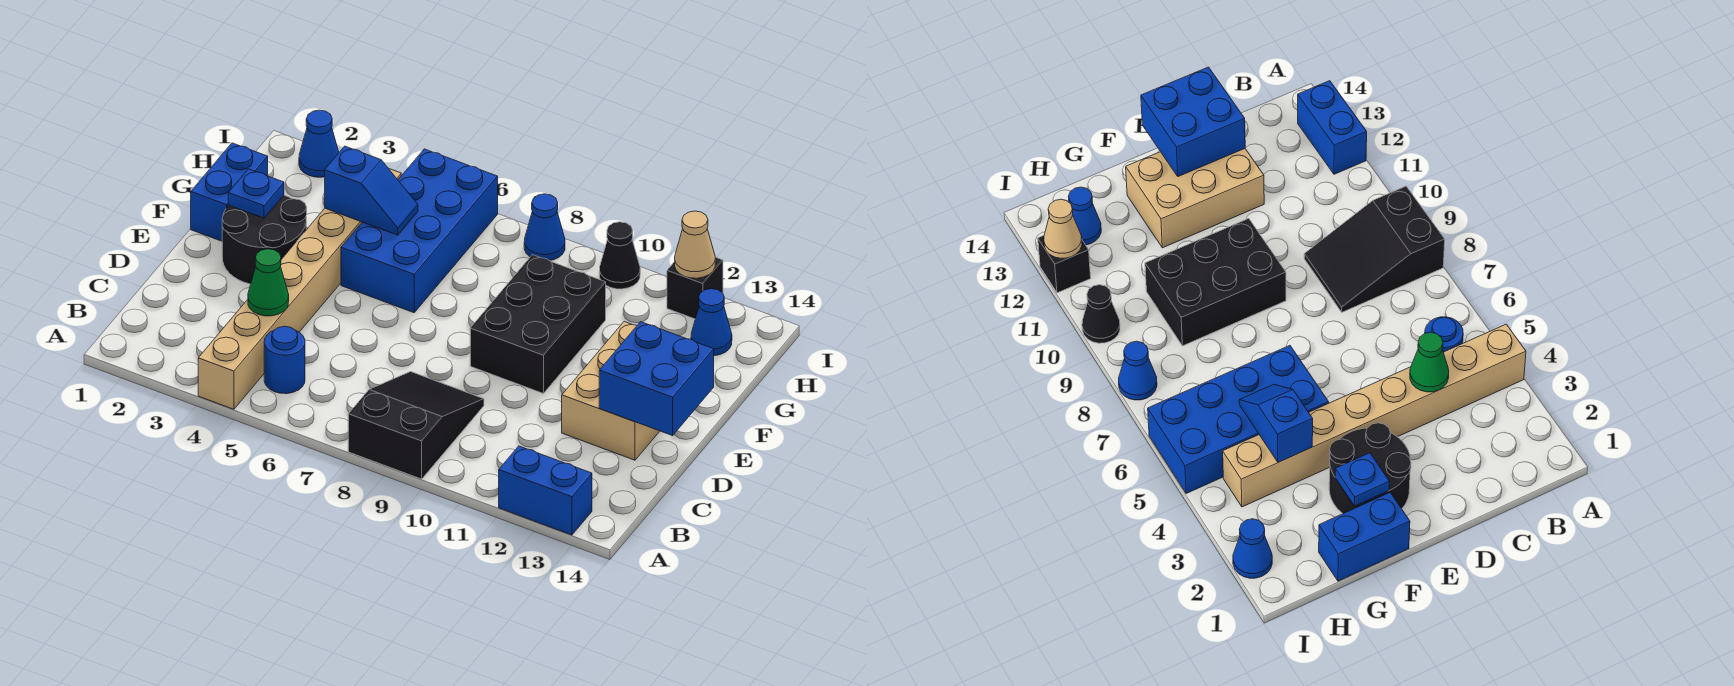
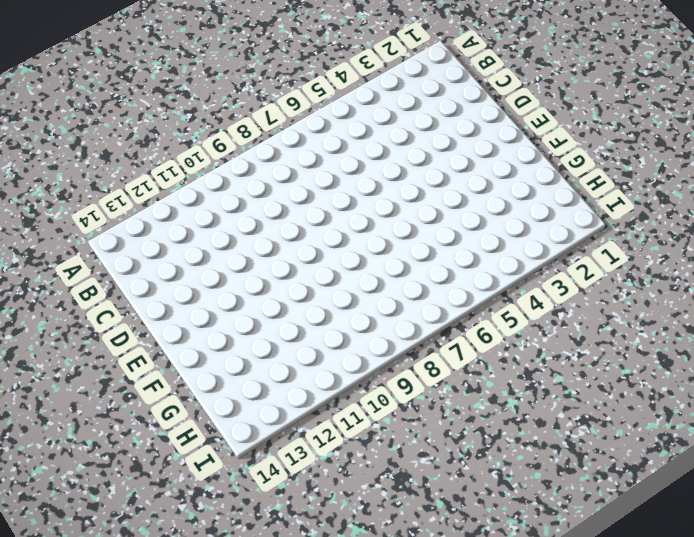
none -> tan 1x8 brick [198,168,401,409]
none -> black 2x3 slope [348,372,484,479]
none -> blue 1x2 brick [499,446,592,535]

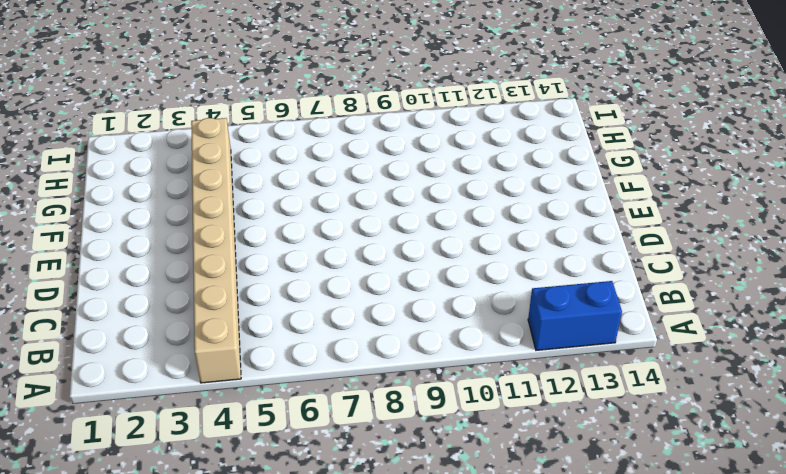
none -> black 2x3 slope [348,372,484,479]
none -> blue 1x1 round brick [264,326,305,394]
none -> tan 2x3 brick [562,322,660,460]

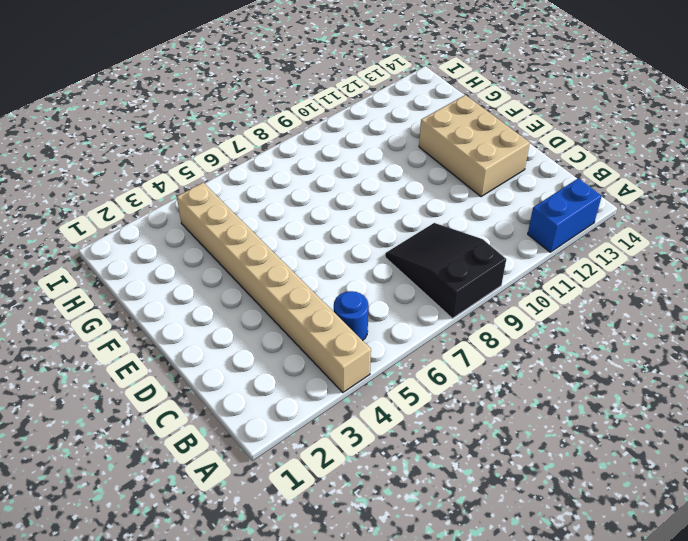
none -> black 2x2 round brick [222,195,307,284]
none -> black 2x3 brick [470,255,606,394]
none -> blue 1x2 brick [191,143,268,241]

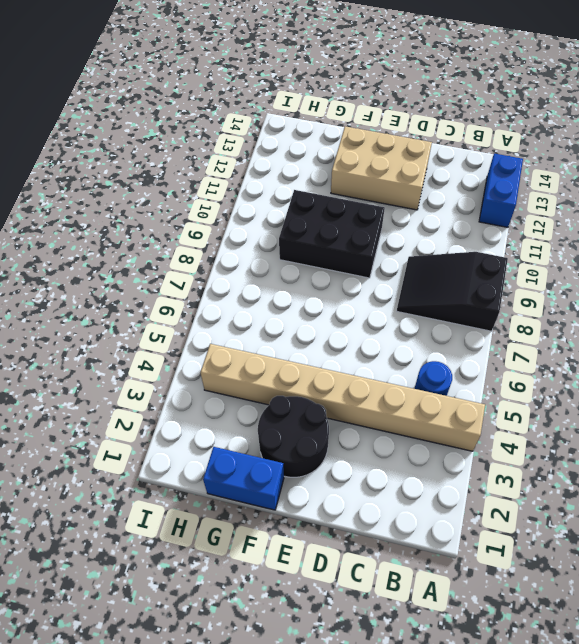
none -> blue 2x4 brick [341,149,498,313]
none -> blue 1x1 cone [691,289,732,356]
none -> blue 1x1 cone [299,110,339,177]

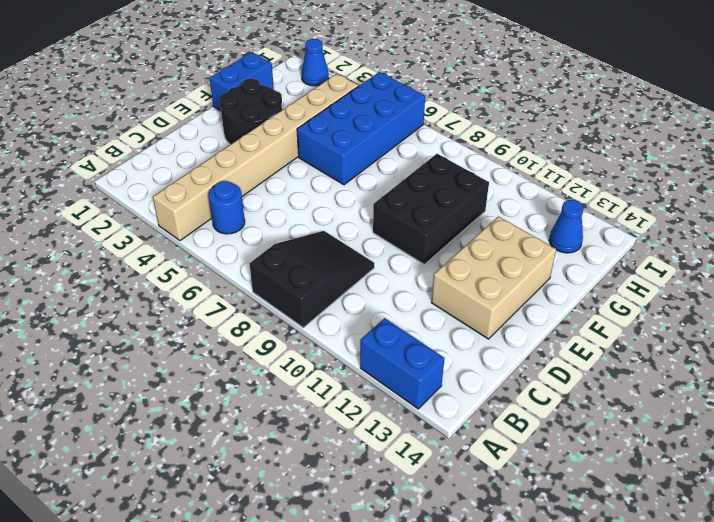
none -> blue 1x1 cone [524,194,565,261]
none -> black 1x1 cone [600,222,640,289]
none -> black 1x1 brick [667,257,723,319]

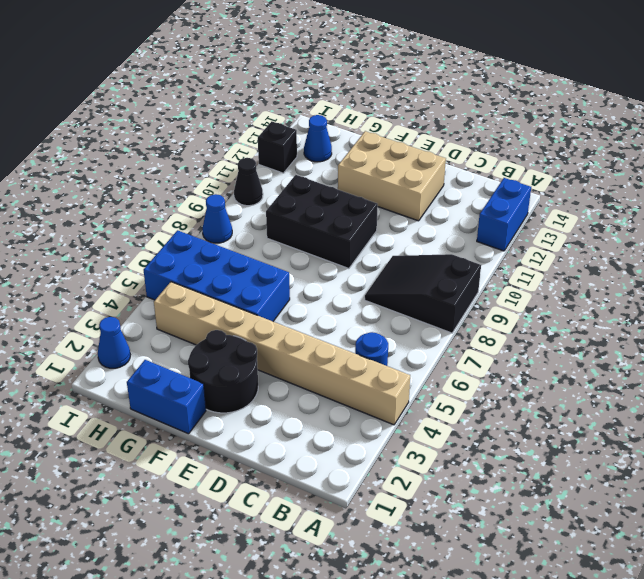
none -> green 1x1 cone [248,249,289,316]
none -> blue 2x2 brick [599,322,714,436]
none -> blue 1x1 plate [228,169,284,218]

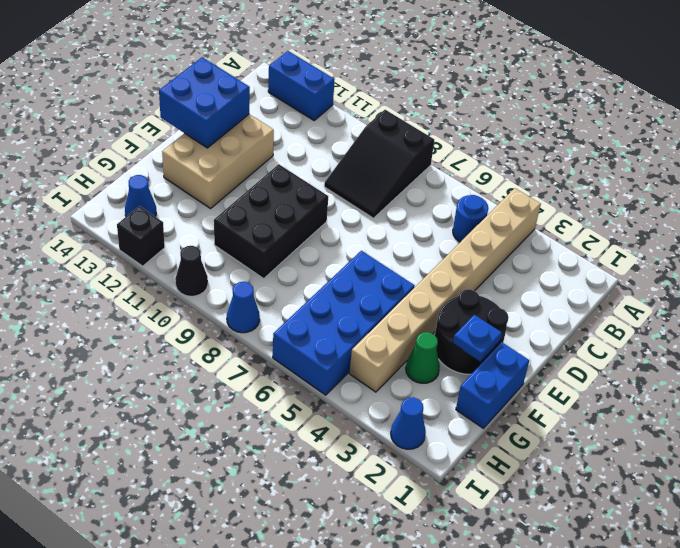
green 1x1 cone [406,332,440,383] -> green 1x1 cone moved to [248,249,289,316]
none -> blue 1x2 slope [325,146,418,235]
none -> tan 1x1 cone [675,211,715,278]

